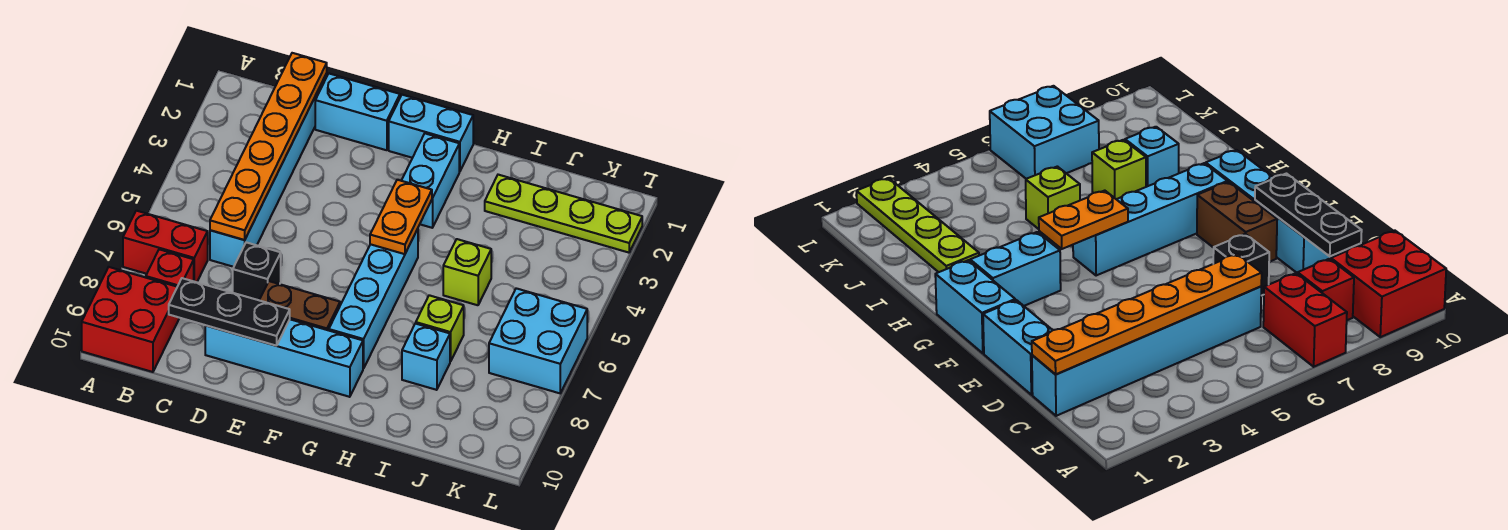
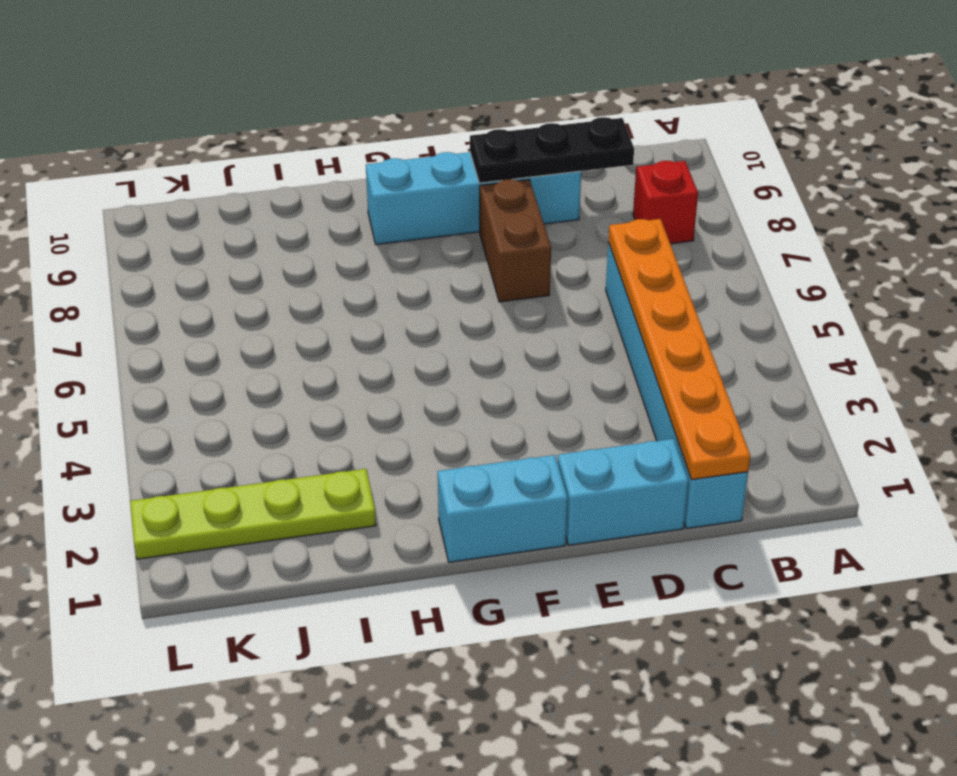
brown 1x2 brick [480,179,551,302] -> brown 1x2 brick turned to [259,281,340,330]
none -> red 1x2 brick [123,211,208,282]
none -> red 2x2 brick [82,267,179,372]
none -> black 1x1 brick [233,242,281,300]

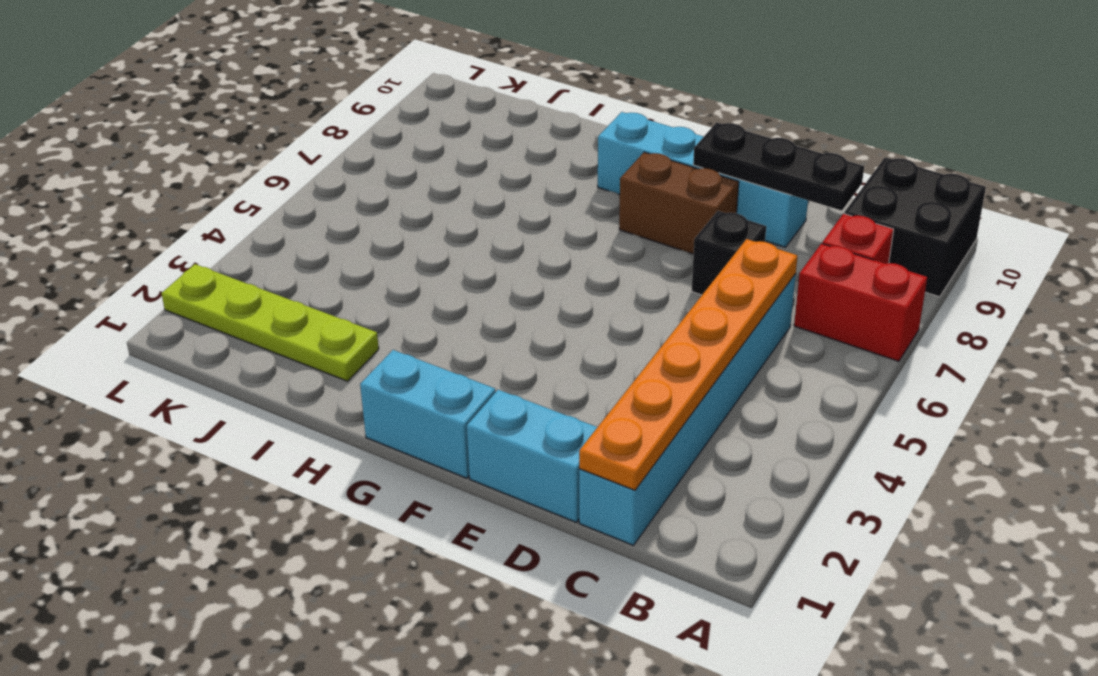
black 2x2 brick [844,157,986,297] -> red 2x2 brick [82,267,179,372]
none -> cyan 1x2 brick [401,133,459,228]
none -> cyan 1x4 brick [329,229,418,369]
none -> lime 1x1 brick [443,239,491,305]

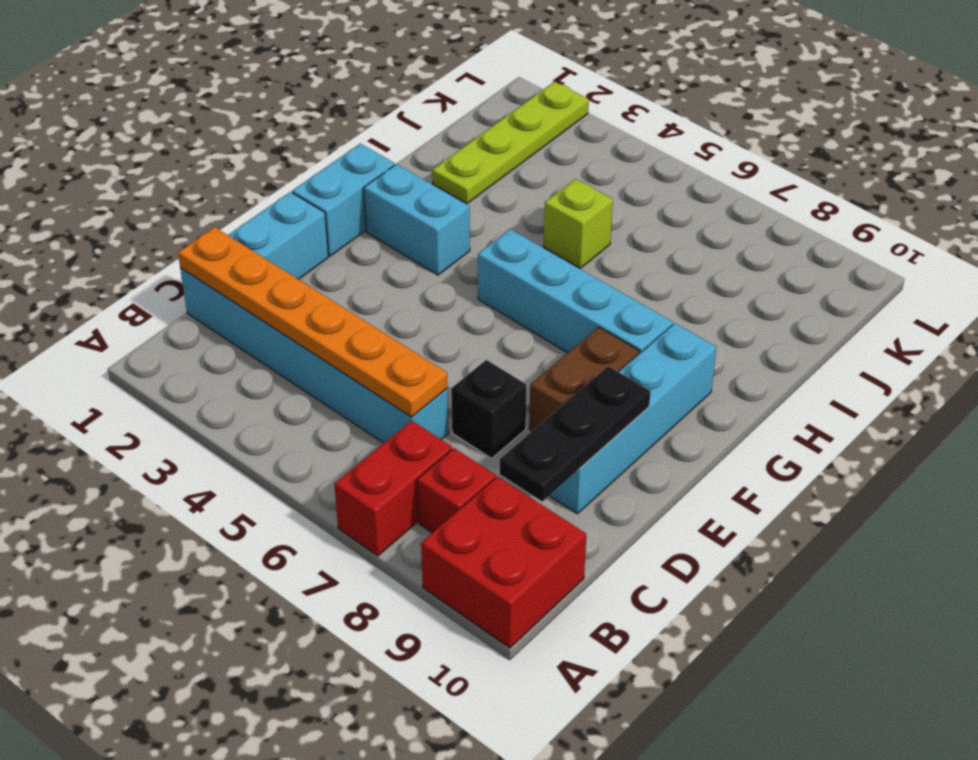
none -> lime 1x1 brick [416,295,464,362]
none -> cyan 1x1 brick [402,323,450,390]
none -> cyan 2x2 brick [489,288,587,393]

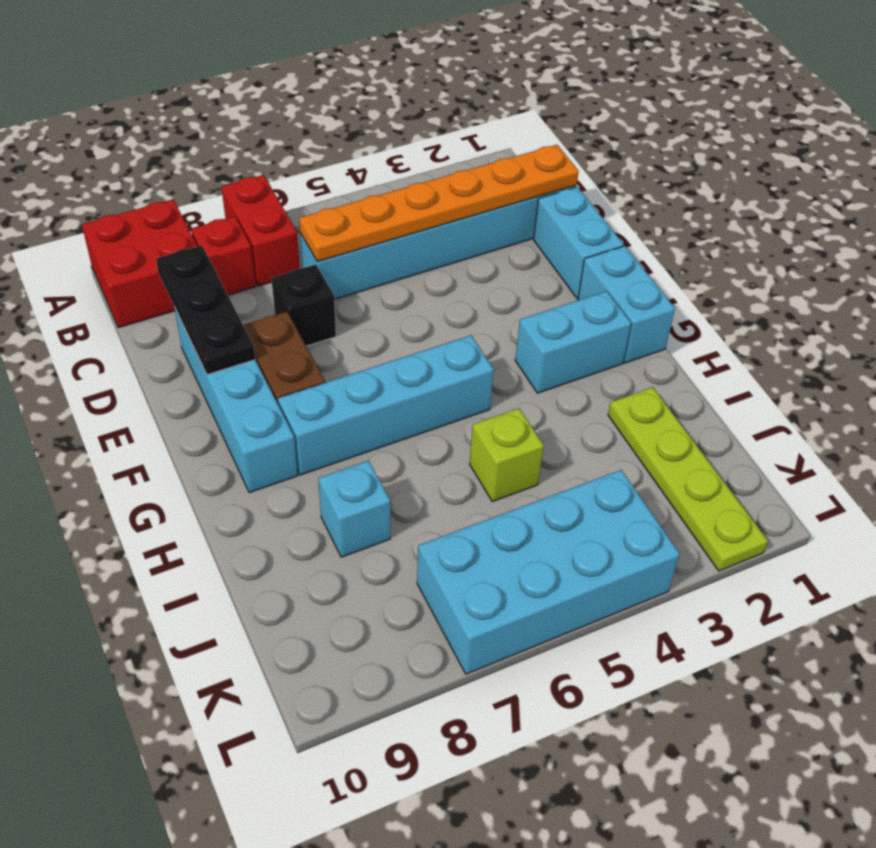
cyan 2x4 brick [417,470,680,674] -> cyan 2x2 brick [489,288,587,393]
none -> lime 1x1 brick [416,295,464,362]
none -> orange 1x2 plate [370,180,432,254]

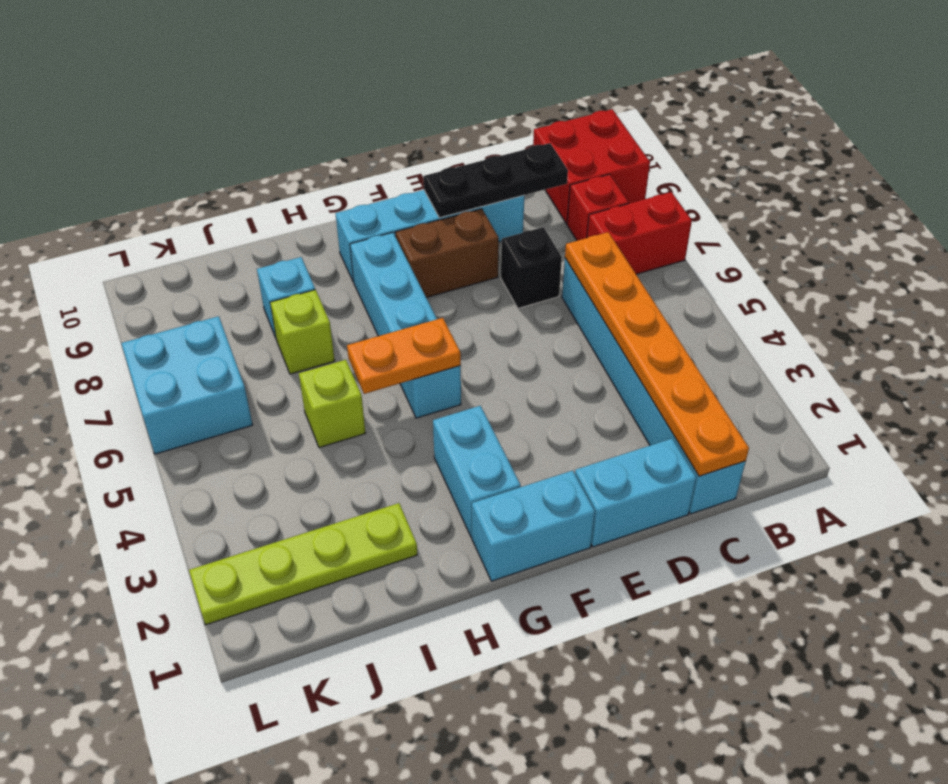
orange 1x2 plate [347,318,461,394] -> orange 1x2 plate turned to [370,180,432,254]

